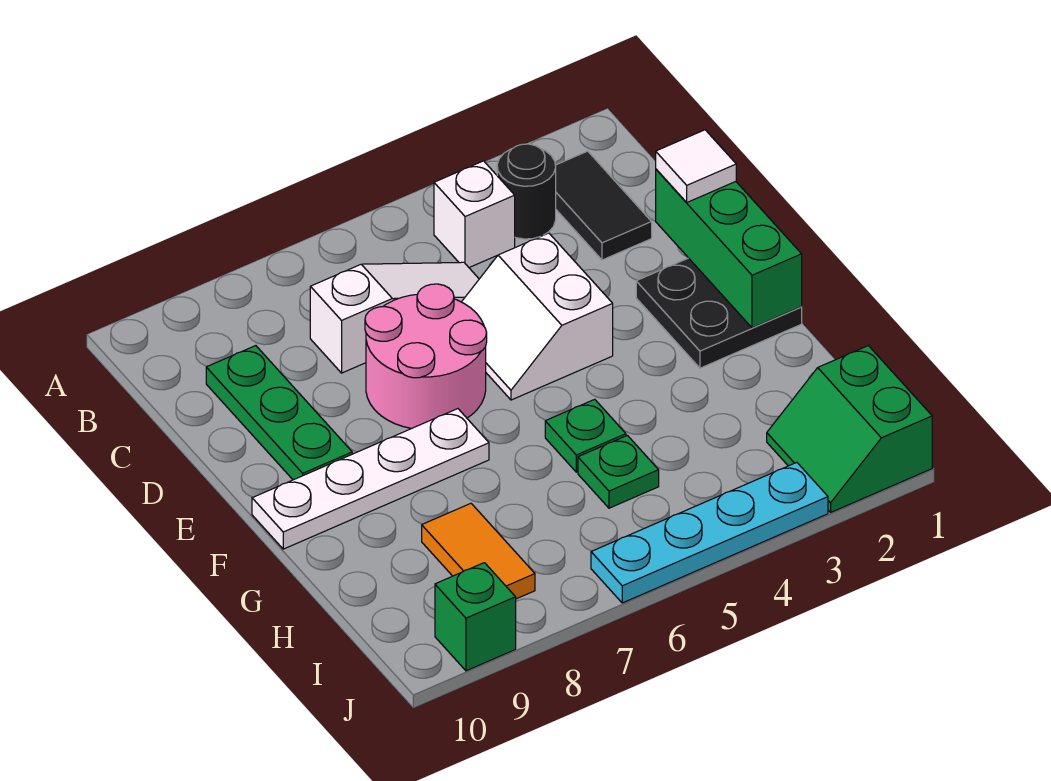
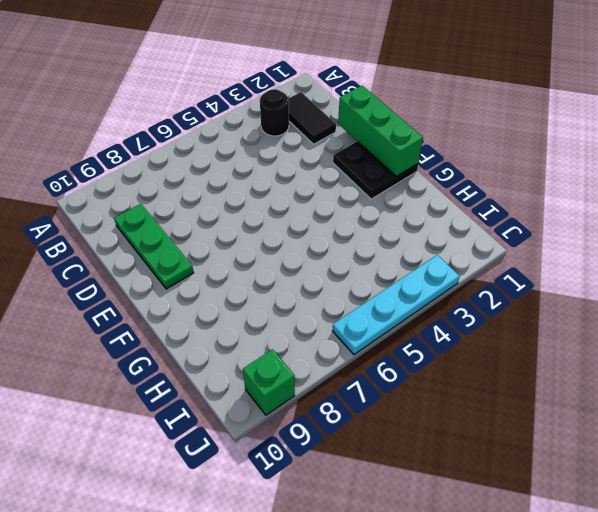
none -> white 1x1 brick [434,161,515,267]
none -> white 1x3 slope [310,262,479,373]
none -> white 2x2 slope [462,233,613,400]

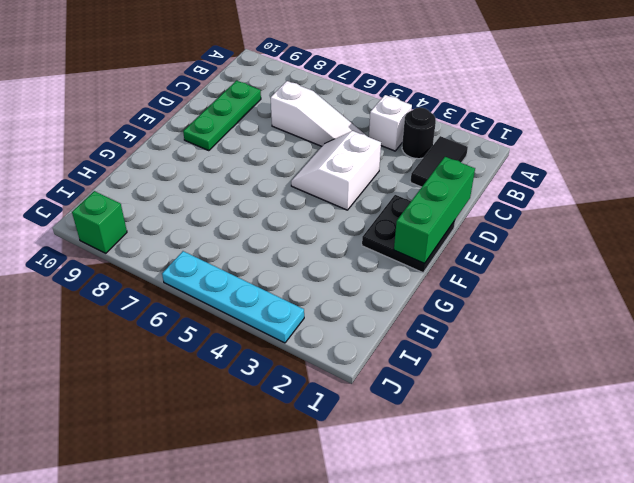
none -> pink 2x2 round brick [365,284,487,428]
none -> white 1x4 plate [252,409,489,549]
none -> green 1x1 plate [545,399,626,472]

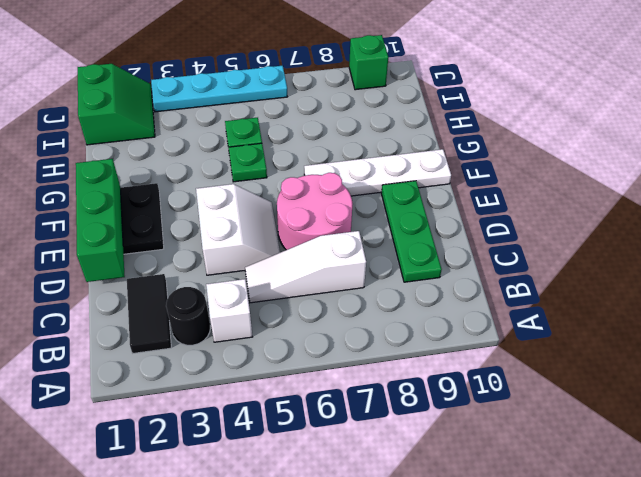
none -> orange 1x2 tile [422,503,535,599]
none -> white 1x1 tile [656,130,736,202]

